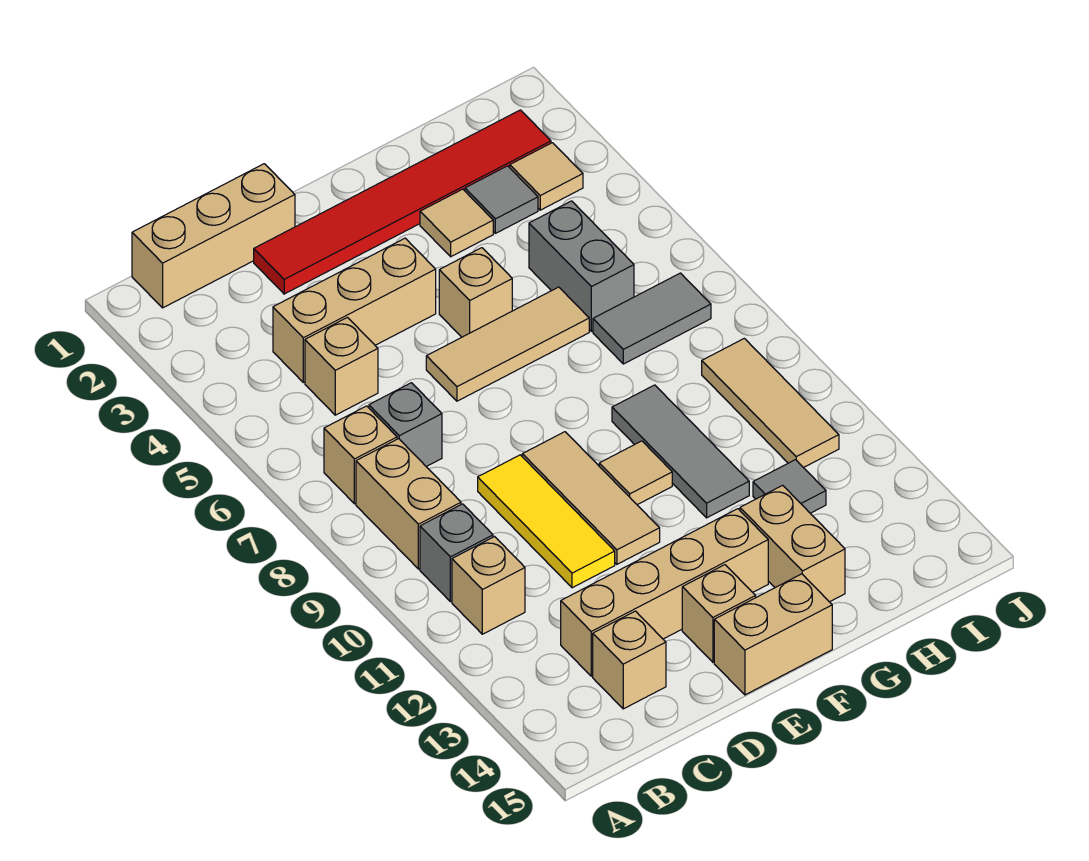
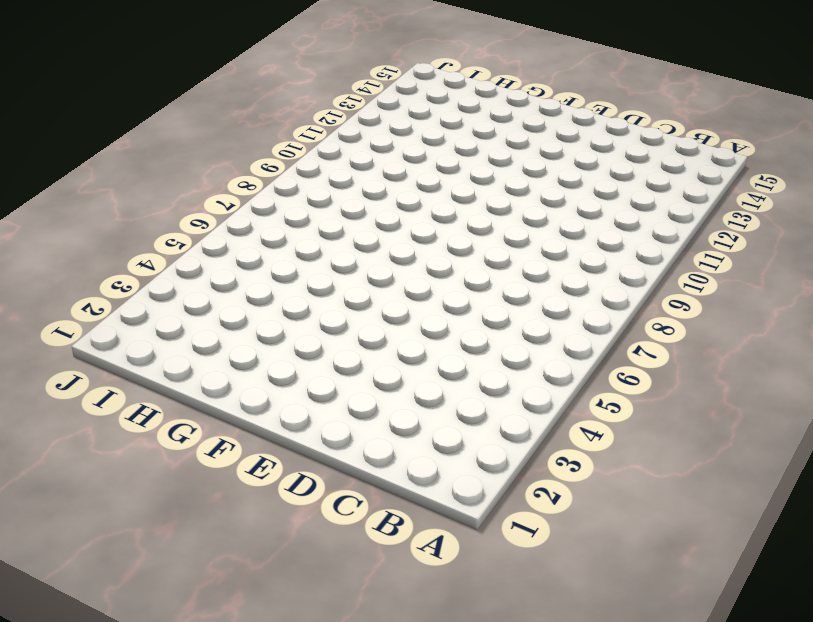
none -> tan 1x3 brick [132,164,295,308]
none -> tan 1x1 brick [324,406,397,504]
none -> tan 1x2 brick [356,439,461,569]

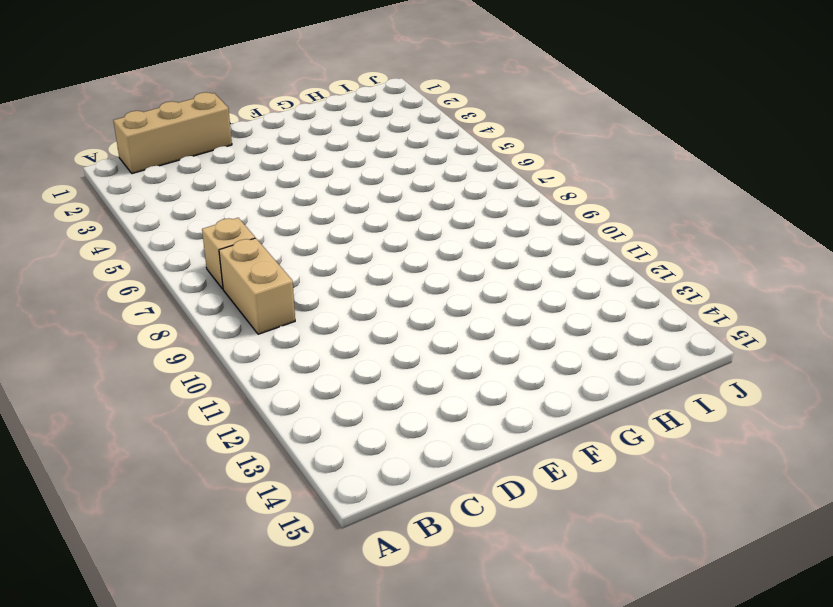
none -> grey 1x1 brick [420,504,493,602]
none -> tan 1x1 brick [452,537,525,634]
none -> tan 1x3 brick [273,238,436,382]

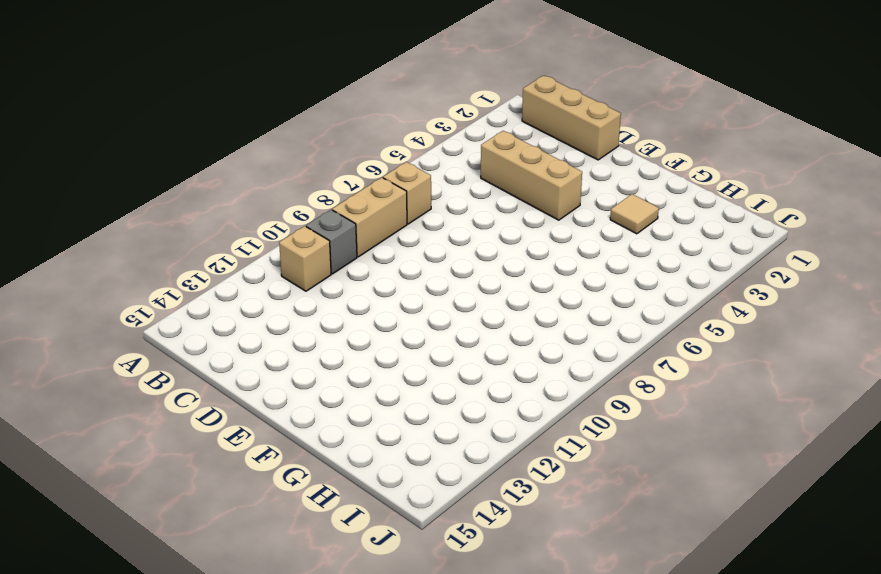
none -> tan 1x1 brick [305,318,378,415]
none -> grey 1x1 brick [369,383,442,467]
none -> tan 1x4 brick [561,509,768,676]

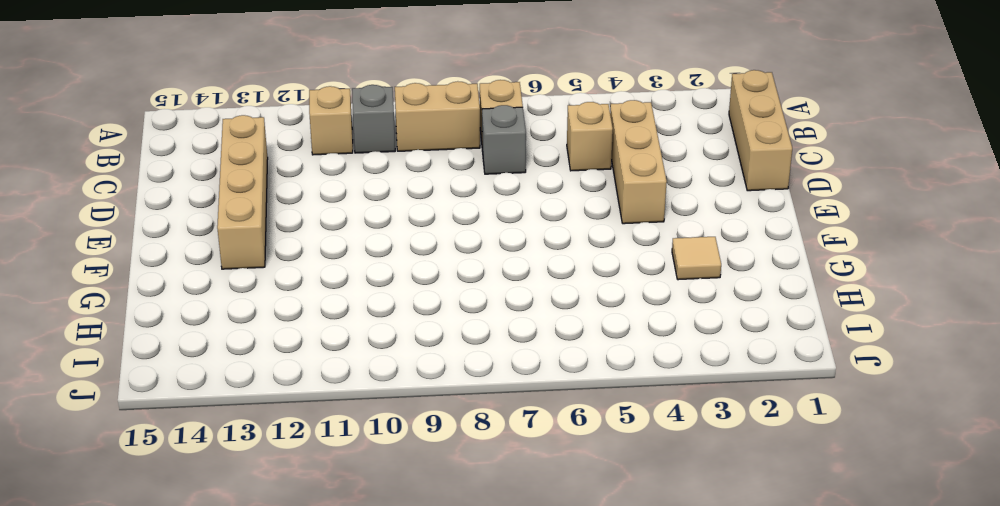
none -> tan 1x1 brick [593,611,666,709]
none -> red 1x6 tile [254,110,551,294]
none -> yellow 1x3 tile [478,455,615,588]

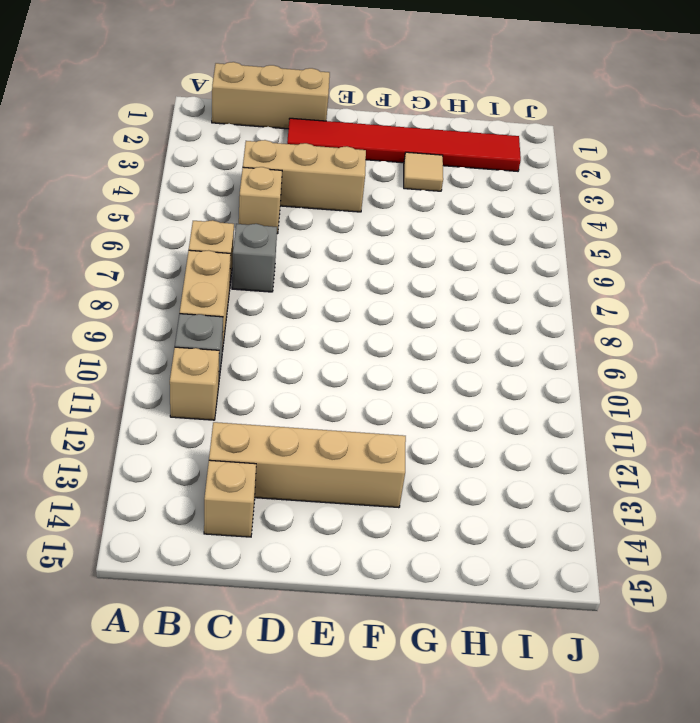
none -> yellow 1x3 tile [478,455,615,588]
none -> tan 1x3 tile [426,287,589,401]
none -> tan 1x3 tile [522,432,660,564]

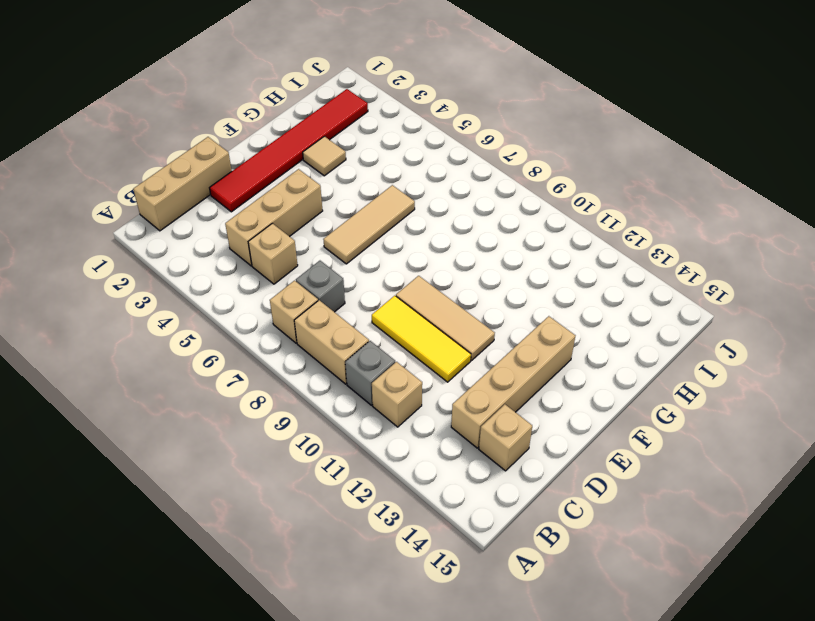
none -> tan 1x1 brick [682,565,756,662]
none -> tan 1x2 brick [714,574,832,695]
none -> tan 1x1 brick [439,248,512,337]

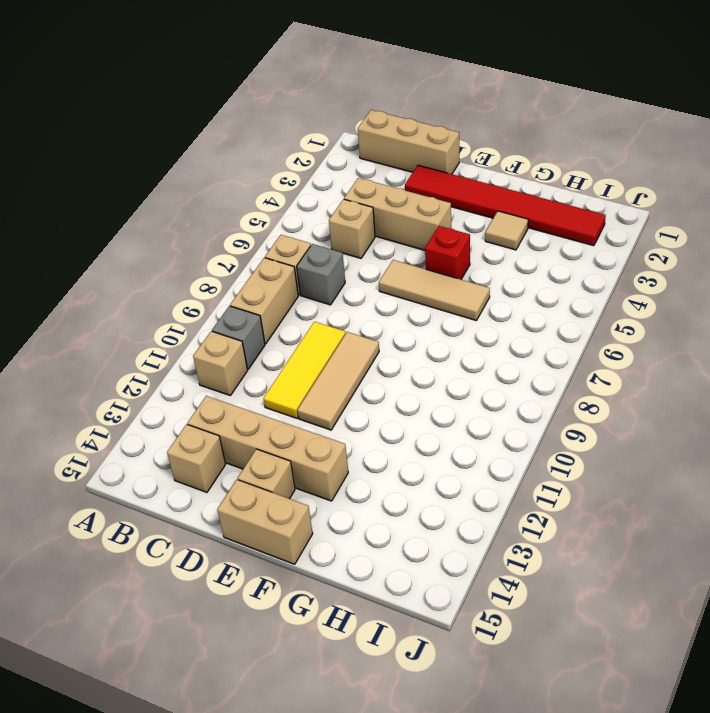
red 1x1 brick [425,226,470,279] -> tan 1x1 brick [439,248,512,337]
none -> tan 1x1 tile [599,441,672,505]
none -> grey 1x3 tile [612,385,749,518]
none -> tan 1x2 brick [740,485,845,602]

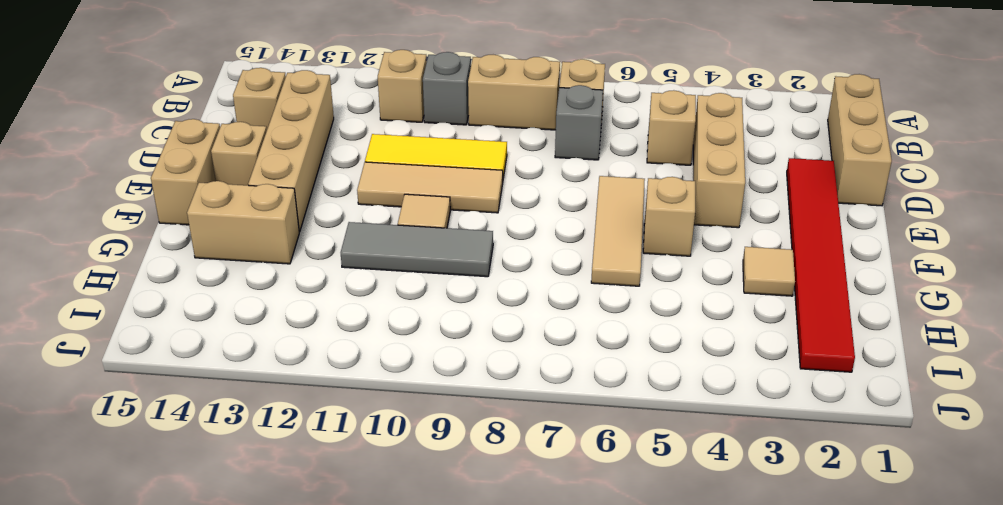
none -> grey 1x1 tile [465,166,538,233]
none -> grey 1x2 brick [529,201,634,331]
none -> grey 1x2 tile [593,273,711,364]

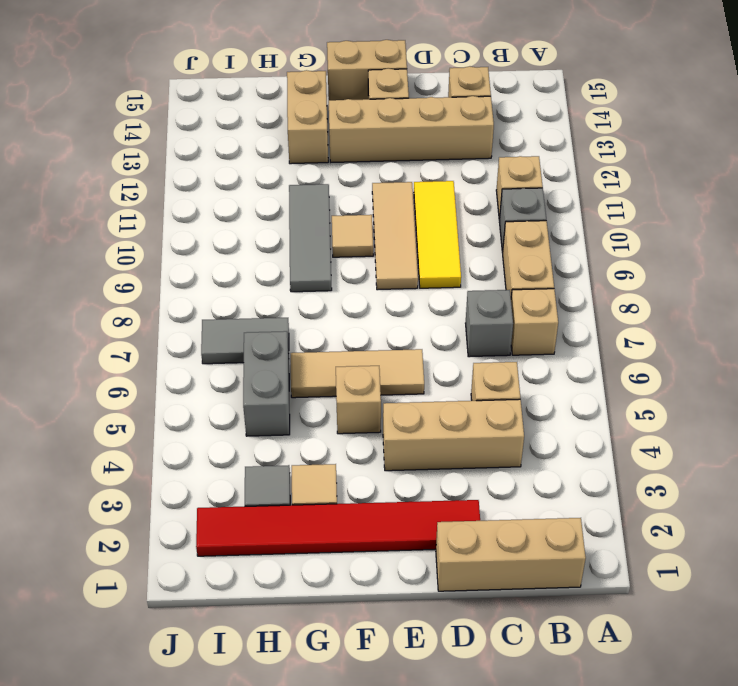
none -> grey 1x1 tile [753,460,826,513]
none -> tan 1x1 tile [510,143,583,210]
none -> tan 1x3 tile [702,338,839,468]

